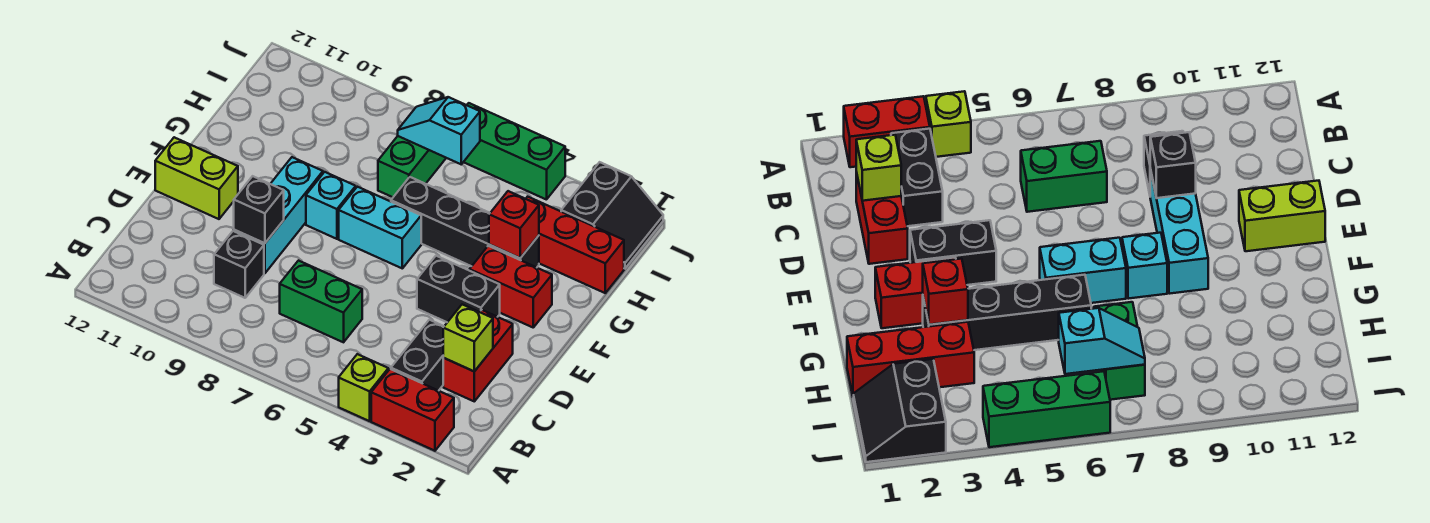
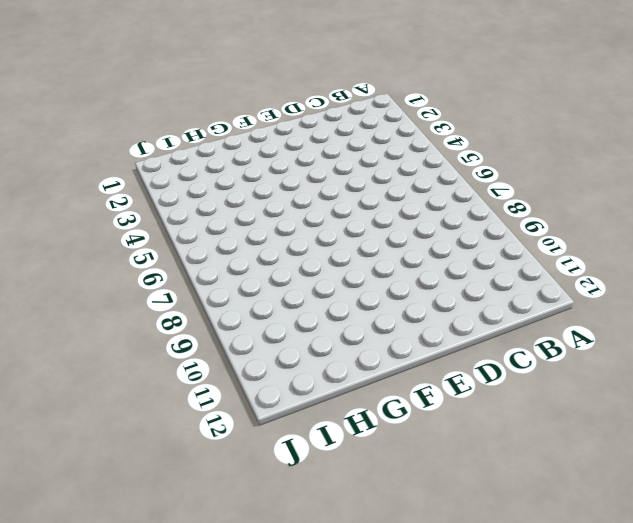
none -> red 1x2 brick [371,369,454,451]
none -> lime 1x1 brick [339,354,388,421]
none -> black 1x2 brick [391,320,444,391]

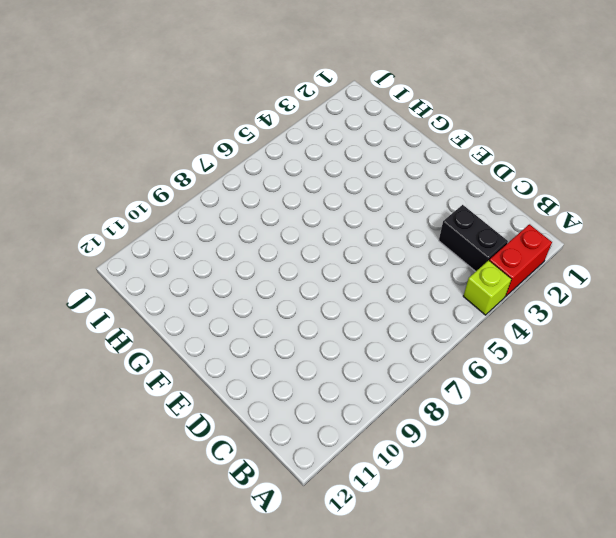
none -> red 1x2 brick [443,310,513,401]
none -> green 1x2 brick [280,261,362,342]
none -> black 1x1 brick [214,231,264,298]

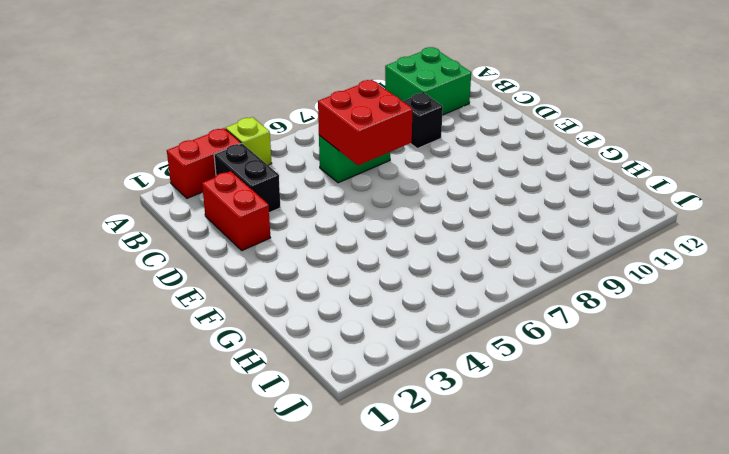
green 2x2 brick [385,47,471,115] -> none
red 2x2 brick [318,80,413,165] -> none
none -> cyan 1x3 brick [234,157,323,273]
none -> black 1x2 brick [417,256,500,322]
none -> lime 1x2 brick [155,137,238,219]

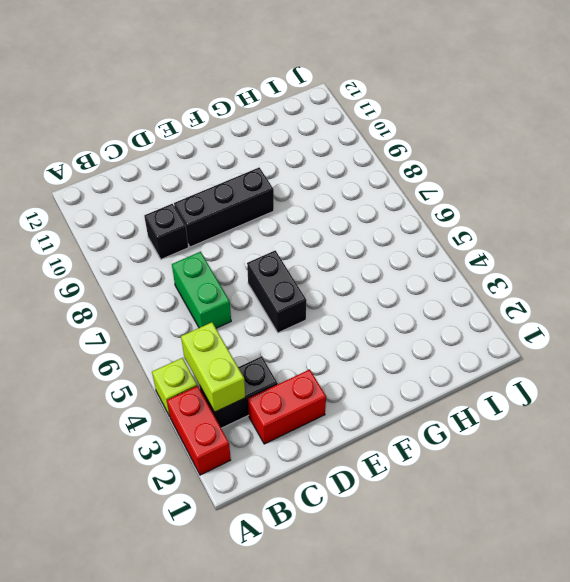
lime 1x2 brick [181,322,245,412] -> lime 1x2 brick moved to [155,137,238,219]
black 1x3 brick [174,167,274,247] -> cyan 1x3 brick [234,157,323,273]
black 1x2 brick [247,250,307,333] -> black 1x2 brick moved to [417,256,500,322]
none -> red 1x2 brick [470,246,552,327]
none -> cyan 1x2 brick [339,187,421,268]
none -> cyan 1x1 brick [306,172,356,239]

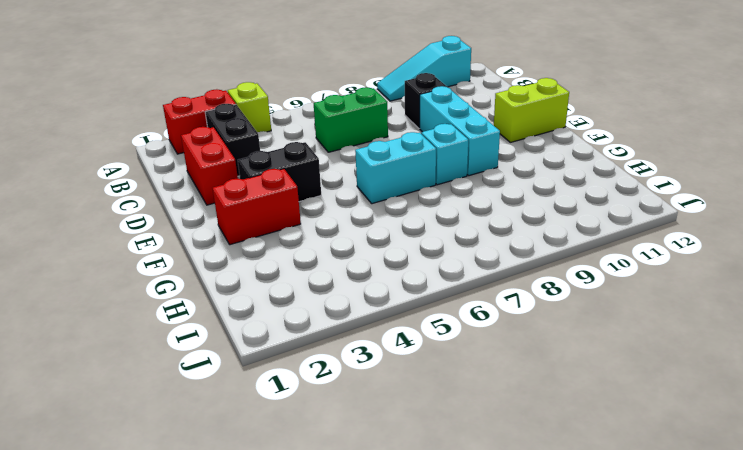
cyan 1x3 slope [377,36,471,101] -> none
none -> black 1x4 brick [391,177,539,267]
none -> red 1x3 brick [526,197,624,293]
none -> green 1x2 brick [378,136,446,197]

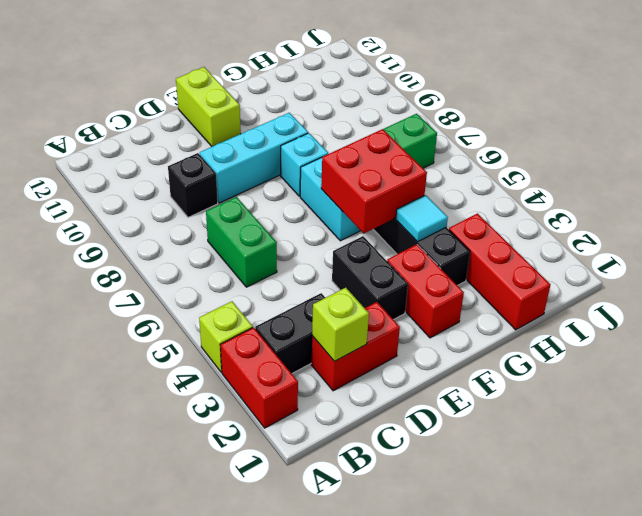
red 2x2 brick [321,129,427,233] -> none
cyan 1x1 tile [396,195,448,242] -> none
none -> black 2x2 slope [561,162,663,269]
none -> green 1x3 brick [464,103,565,200]
none -> black 1x1 brick [234,176,284,243]

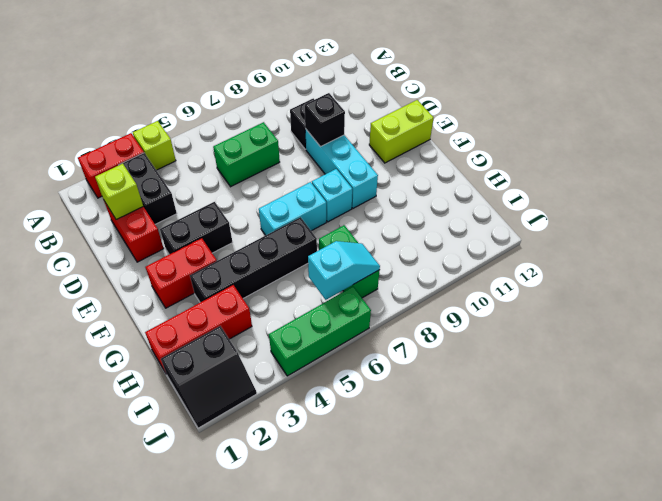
black 2x2 slope [161,326,257,428] -> black 2x2 slope turned to [561,162,663,269]
none -> red 1x1 brick [489,191,539,258]

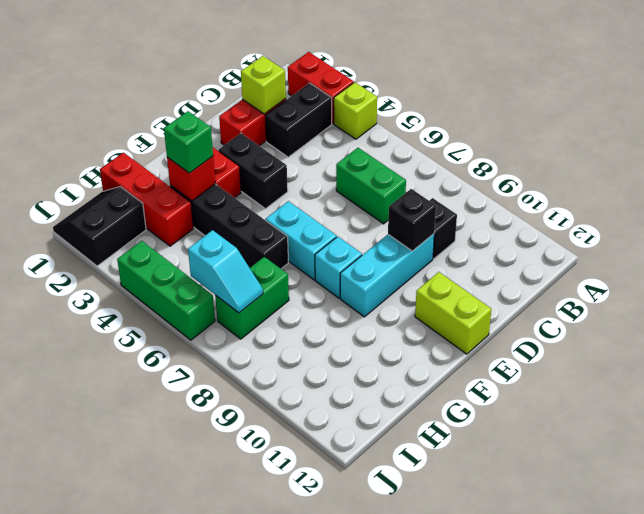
green 1x1 brick [164,111,213,173] -> none

